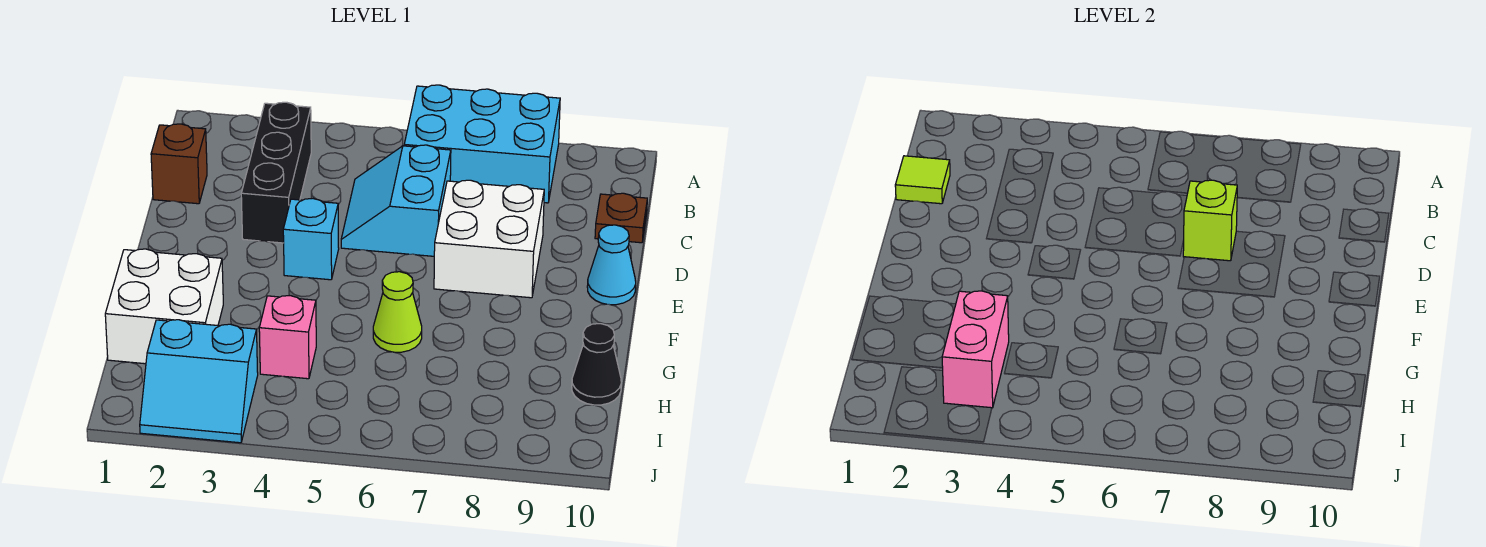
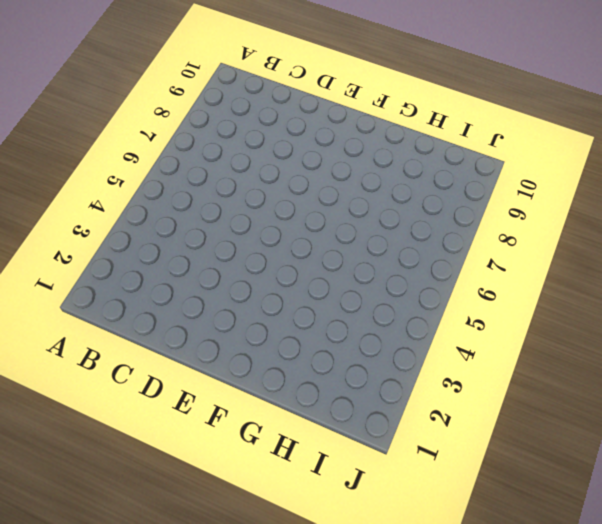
none -> cyan 2x3 brick [404,85,560,203]
none -> black 1x3 brick [241,102,311,243]
none -> brown 1x1 brick [151,124,207,204]

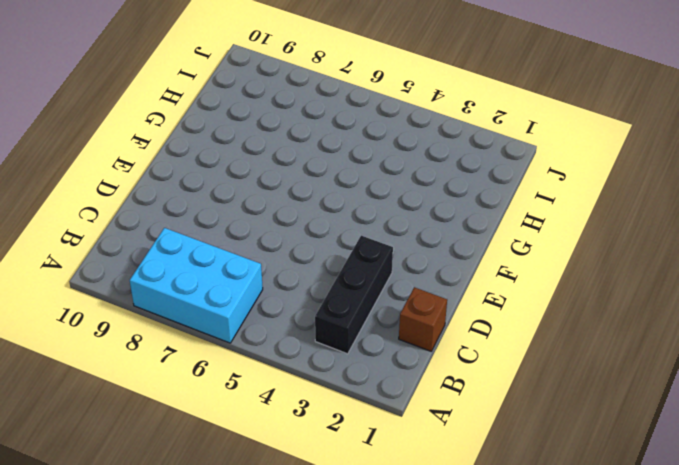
none -> cyan 2x2 slope [341,145,451,256]
none -> brown 1x1 plate [595,193,647,243]
none -> white 2x2 brick [434,180,544,298]

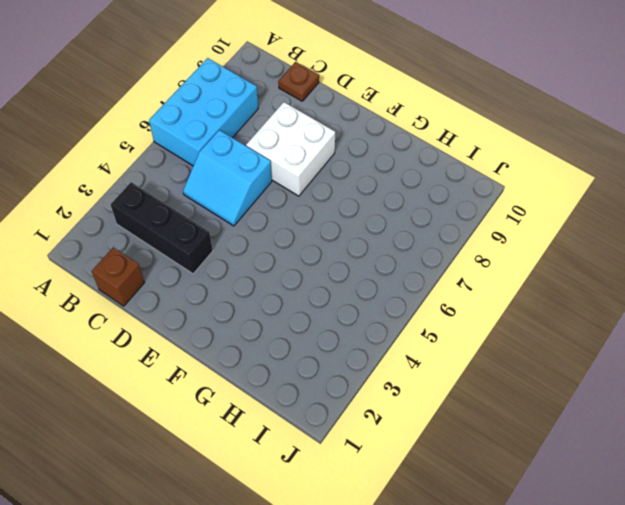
none -> cyan 1x1 brick [283,199,339,280]
none -> cyan 1x1 cone [587,225,636,305]
none -> white 2x2 brick [105,249,223,364]

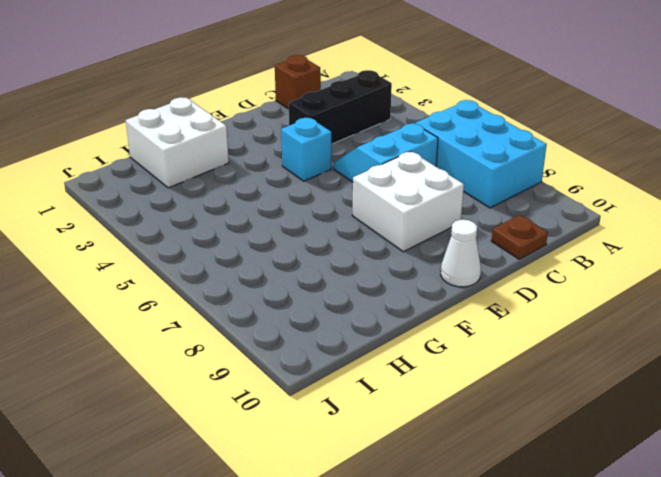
white 1x1 cone [441,220,481,287] -> cyan 1x1 cone [587,225,636,305]
none -> lime 1x1 cone [373,272,422,352]
none -> pink 1x1 brick [259,296,316,379]
none -> black 1x1 cone [572,324,621,405]

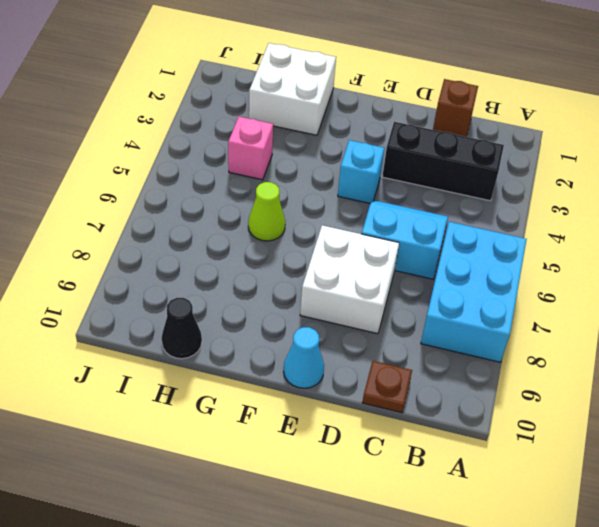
none -> cyan 2x2 slope [140,320,258,443]
none -> lime 1x1 tile [895,156,950,204]
none -> lime 1x1 brick [1183,180,1237,261]

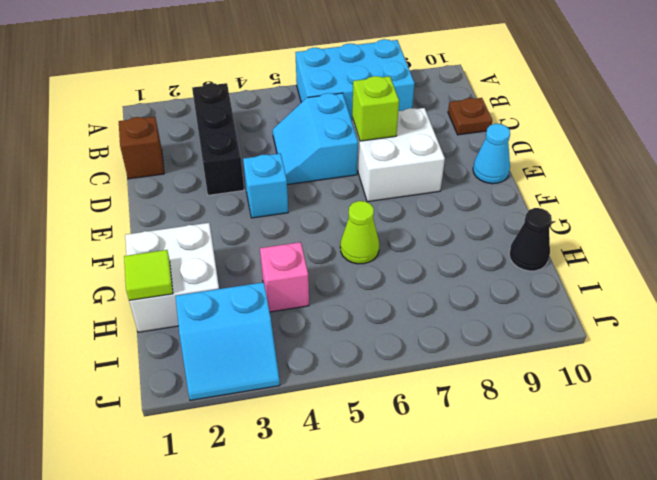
lime 1x1 tile [124,250,173,300] -> lime 1x1 tile moved to [895,156,950,204]
none -> pink 1x2 brick [942,291,1009,408]

